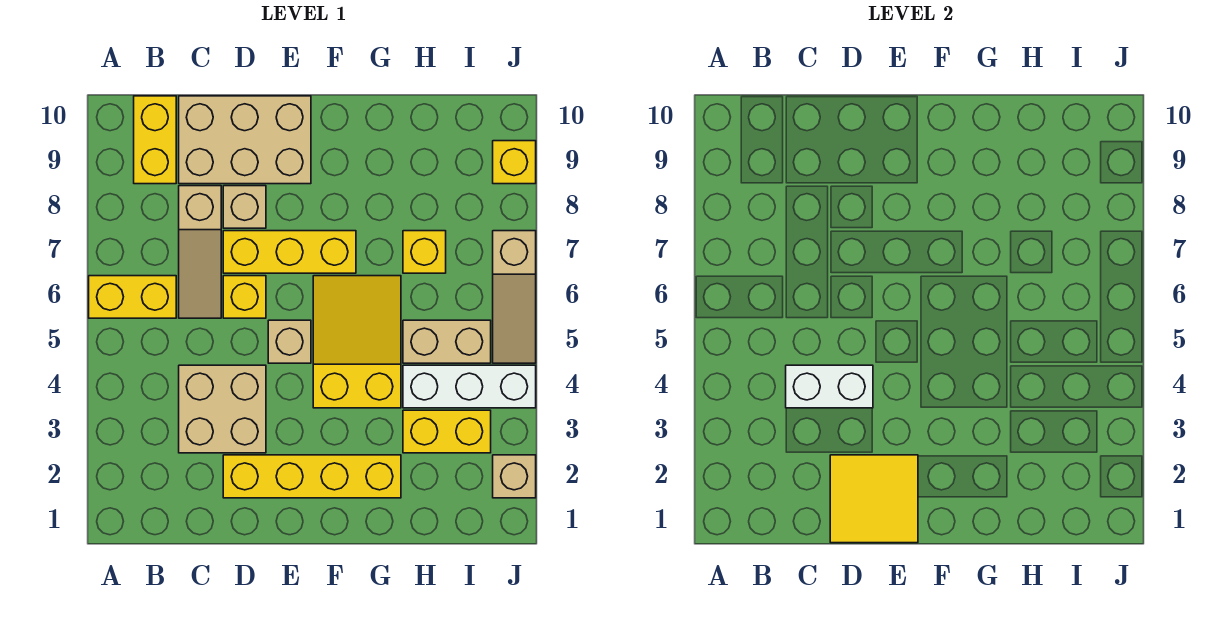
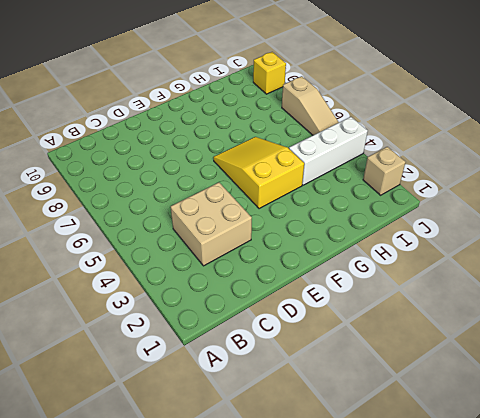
none -> yellow 1x2 brick [89,276,176,318]
none -> yellow 1x2 brick [134,96,176,184]
none -> tan 1x3 slope [179,186,221,318]

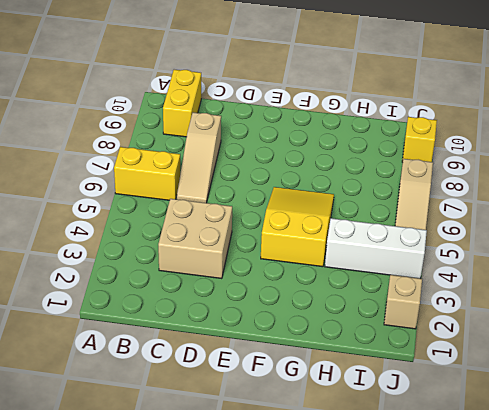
none -> tan 2x3 brick [179,96,311,184]
none -> yellow 1x4 brick [223,455,401,498]
none -> yellow 1x1 brick [223,276,266,318]

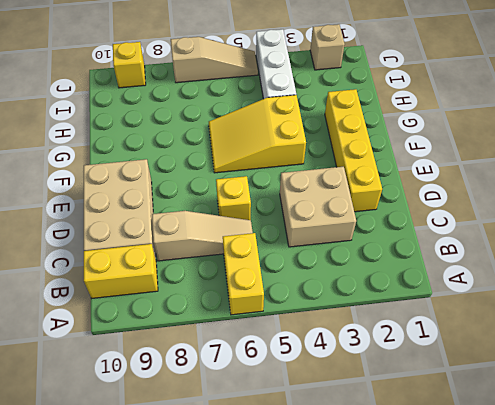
none -> yellow 1x3 brick [223,231,356,273]
none -> tan 1x1 brick [223,186,266,228]
none -> tan 1x1 brick [268,320,311,363]

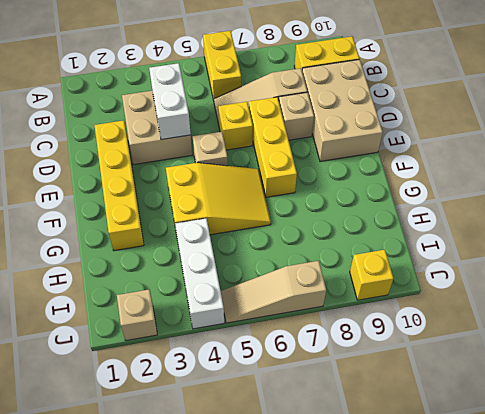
none -> yellow 1x2 brick [403,410,491,453]
none -> tan 1x2 brick [403,320,491,363]
none -> yellow 1x1 brick [403,231,446,273]

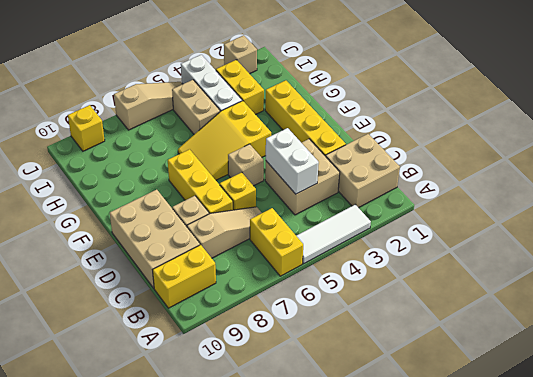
white 1x3 tile [296,205,371,264] -> none
tan 2x2 brick [326,134,400,208] -> none
none -> yellow 1x1 brick [403,231,446,273]
none -> yellow 2x2 tile [830,455,918,543]

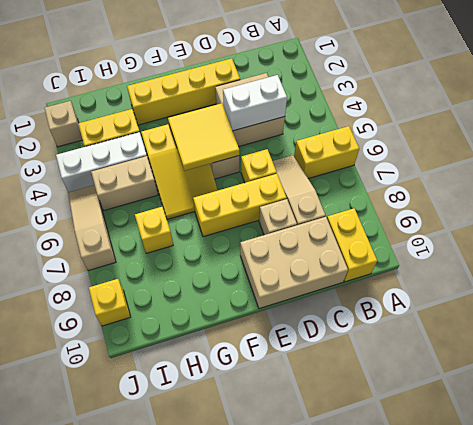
yellow 2x2 tile [168,103,239,171] -> yellow 2x2 tile moved to [830,455,918,543]

